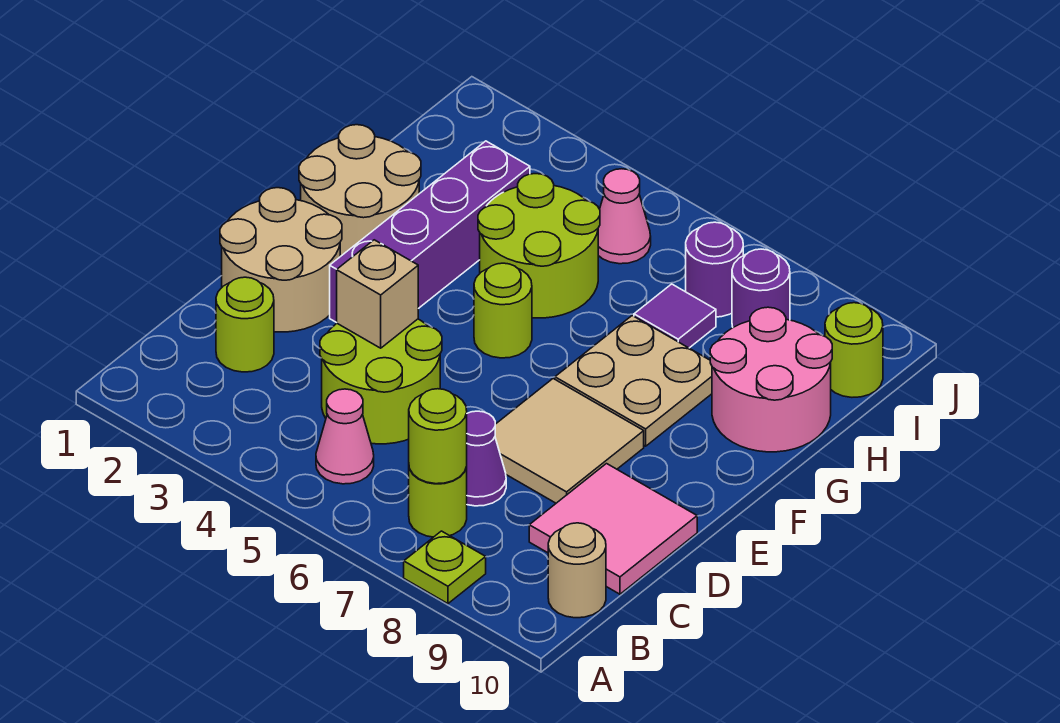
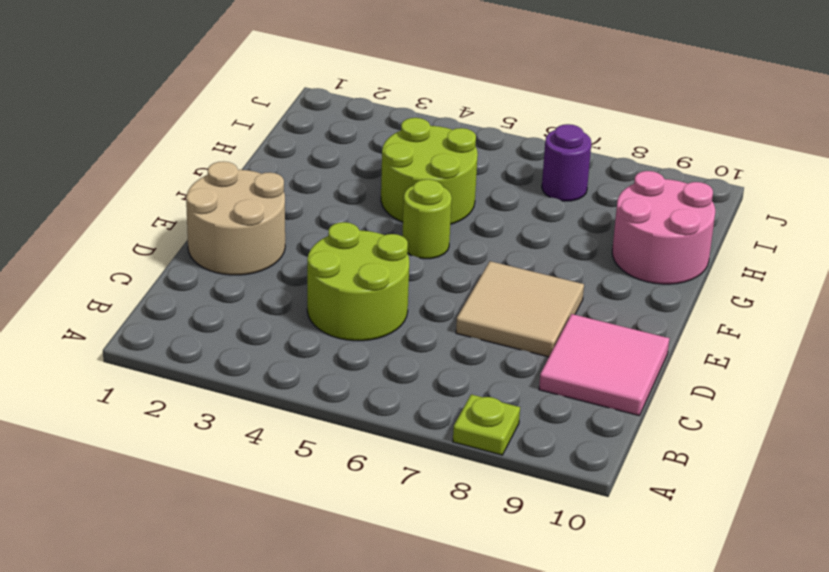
none -> pink 1x1 cone [316,389,374,484]
none -> lime 1x1 round brick [409,467,467,537]
none -> tan 1x1 round brick [548,523,606,618]

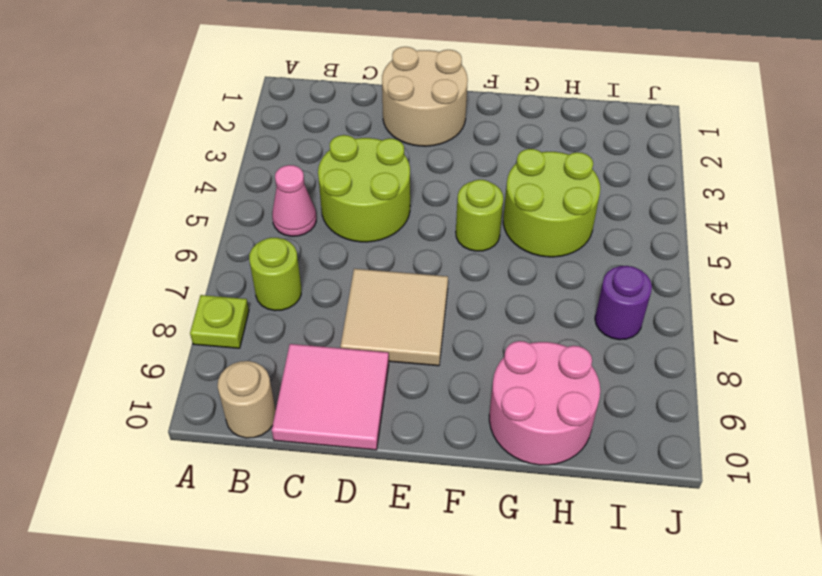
none -> lime 1x1 round brick [216,277,274,372]
none -> purple 1x1 cone [467,411,506,506]
none -> purple 1x4 brick [330,141,530,323]

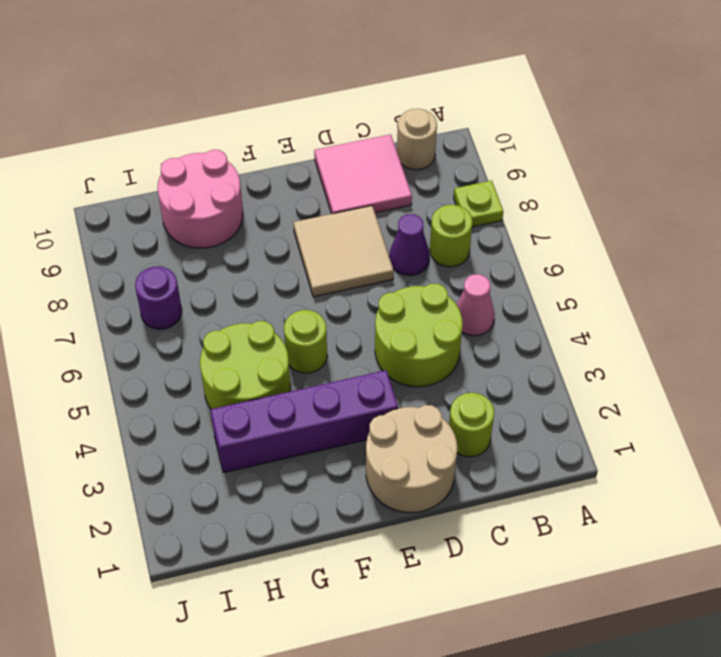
none -> tan 2x2 round brick [299,125,421,257]
none -> tan 2x2 plate [555,316,712,446]
none -> purple 1x1 tile [634,284,716,348]

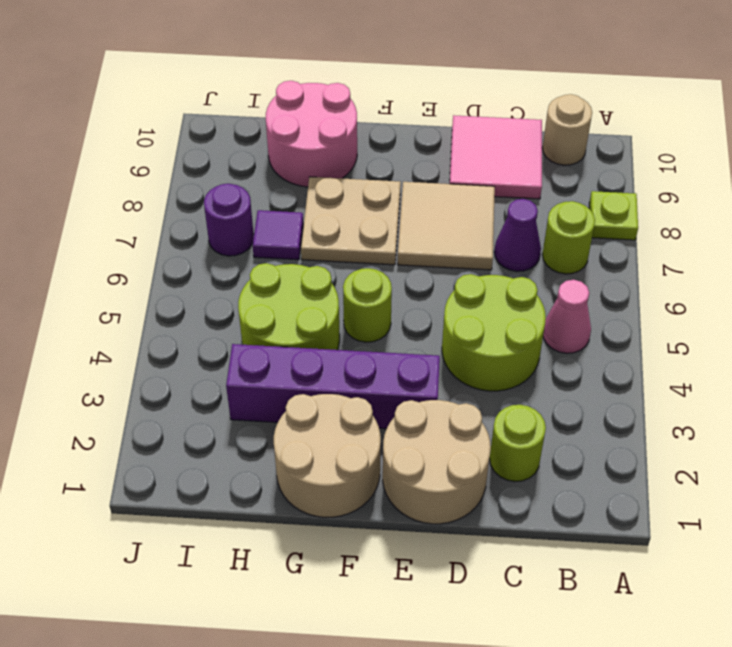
none -> pink 1x1 cone [598,169,651,264]
none -> purple 1x1 round brick [732,249,790,327]
none -> lime 1x1 round brick [825,303,883,397]

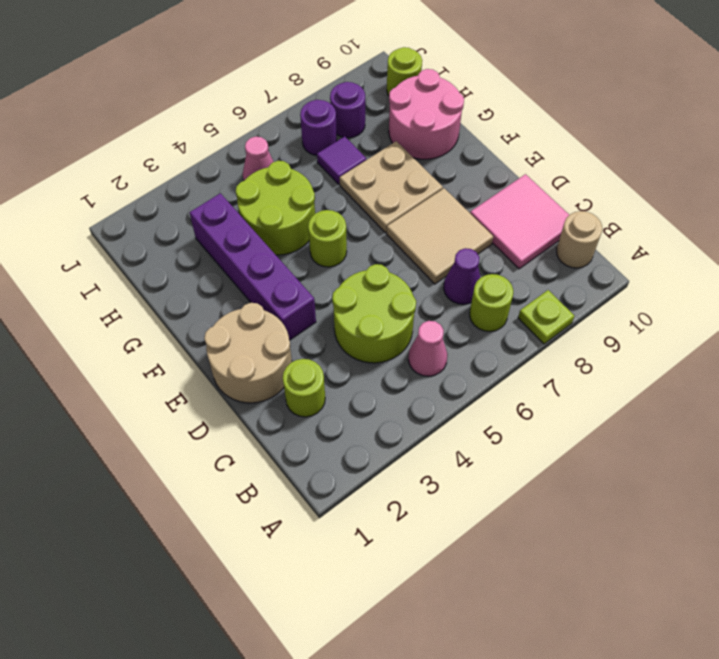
none -> tan 2x2 round brick [299,125,421,257]
none -> lime 1x1 round brick [409,389,467,484]
none -> tan 1x1 brick [337,240,418,348]

